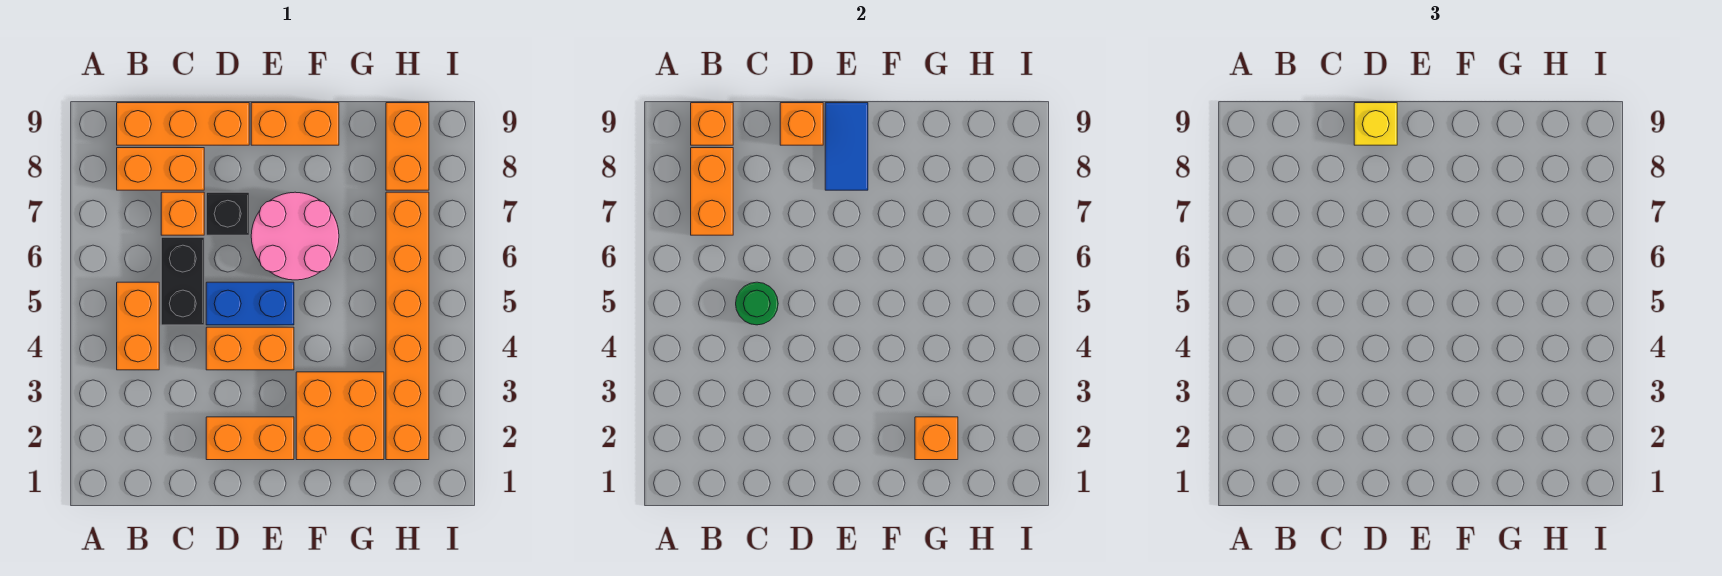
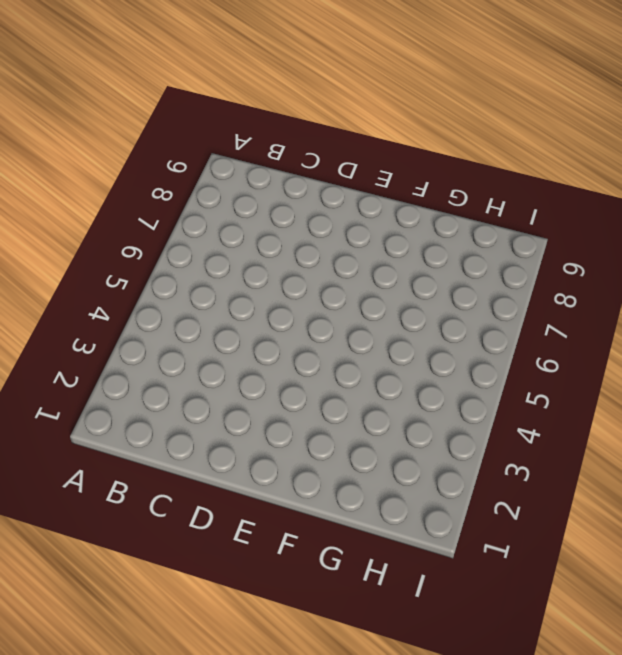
none -> orange 1x2 brick [117,282,159,370]
none -> orange 1x2 brick [117,148,204,190]
none -> orange 1x3 brick [117,103,249,145]

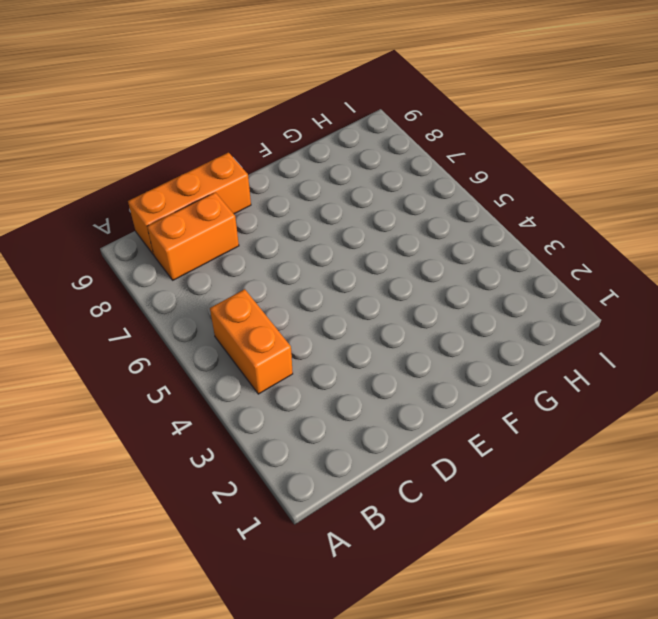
none -> black 1x2 brick [161,237,204,325]
none -> orange 1x1 brick [161,192,204,235]
none -> orange 1x2 brick [206,417,294,460]

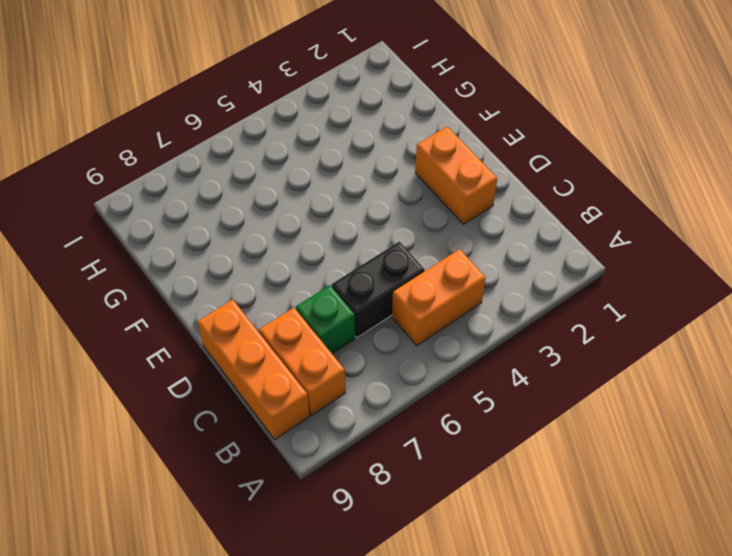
green 1x1 brick [296,285,355,354] -> orange 1x1 brick [161,192,204,235]
none -> orange 1x2 brick [206,327,294,370]
none -> blue 1x2 brick [206,282,294,325]
none -> black 1x1 brick [206,192,249,235]

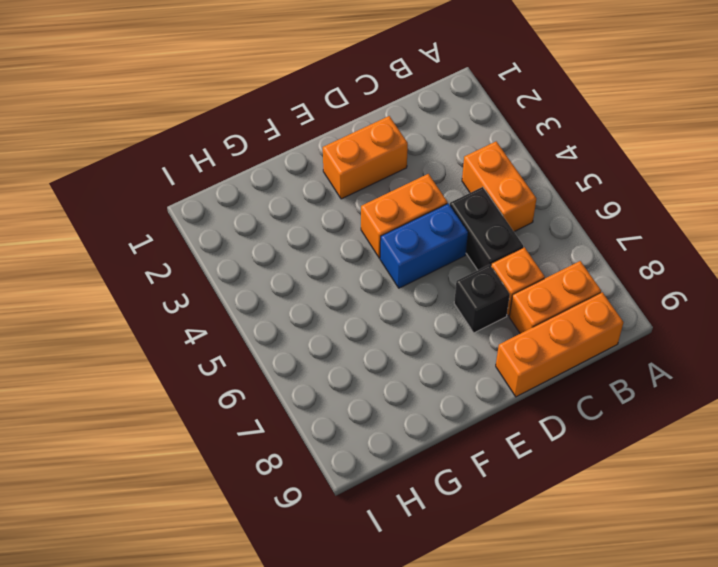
none -> pink 2x2 round brick [251,192,339,280]
none -> orange 1x2 brick [251,103,339,145]
none -> orange 2x2 brick [296,372,384,460]

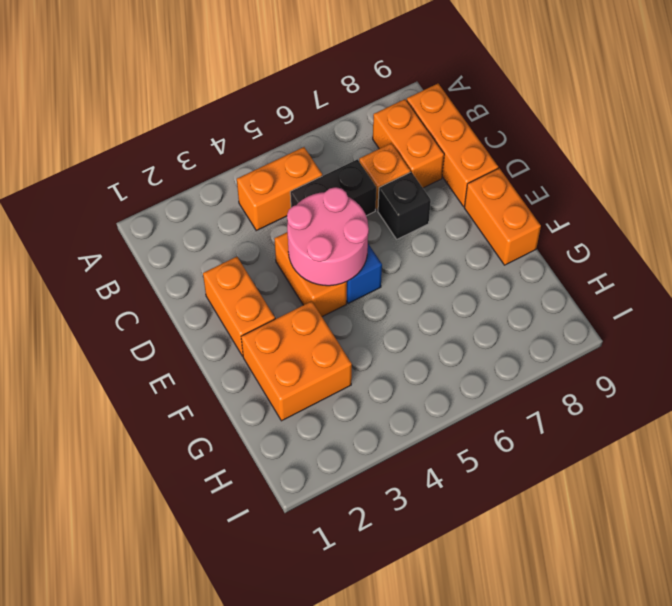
pink 2x2 round brick [287,187,369,286] -> pink 2x2 round brick moved to [251,192,339,280]
none -> orange 1x6 brick [386,192,429,460]
none -> orange 1x2 brick [386,103,429,190]
none -> orange 1x2 brick [691,148,733,235]

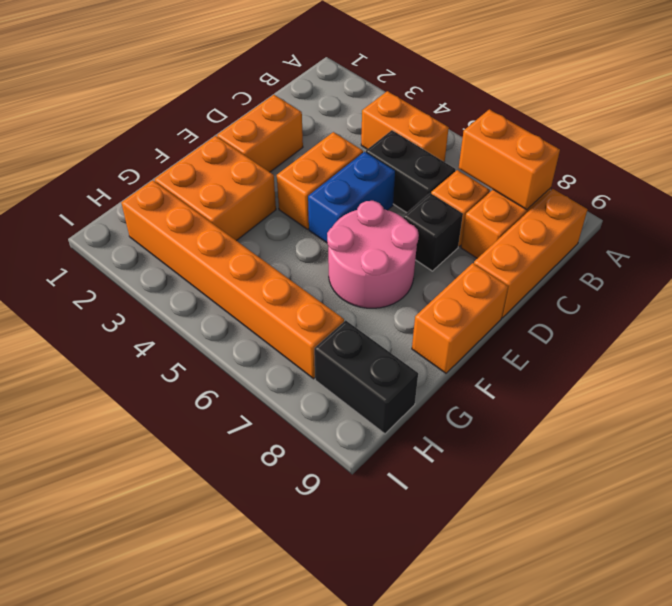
black 1x2 brick [314,320,418,434] -> orange 1x2 brick [386,103,429,190]
none -> orange 1x1 brick [691,103,733,145]
none -> green 1x1 round brick [736,282,778,325]
none -> orange 1x1 brick [780,103,823,145]

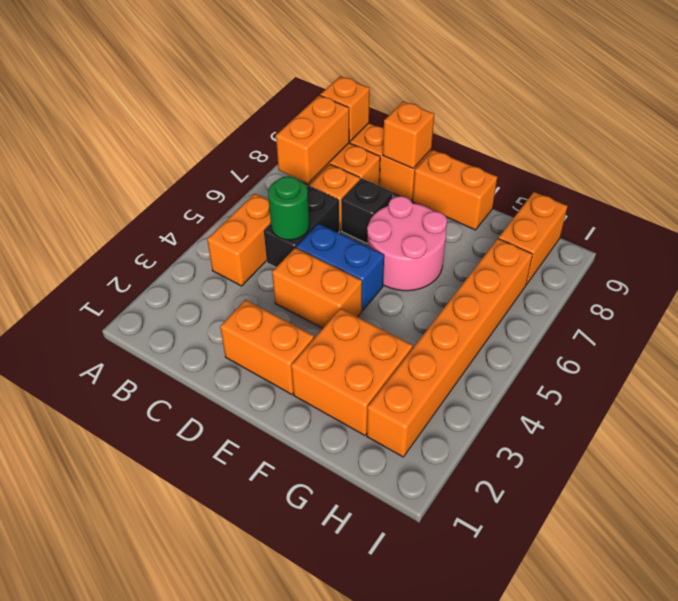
none -> blue 1x2 tile [825,103,868,190]
none -> orange 1x1 brick [915,417,958,460]
none -> yellow 1x1 brick [1354,103,1397,145]

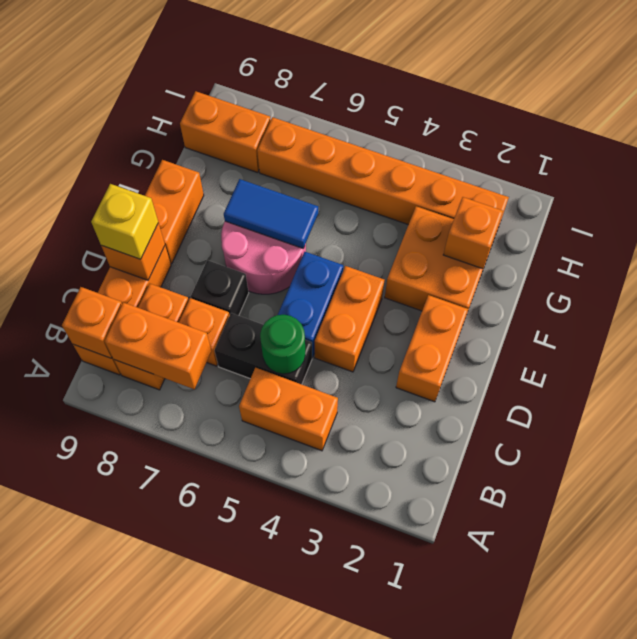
blue 1x2 tile [224,179,318,248] -> blue 1x2 tile moved to [825,103,868,190]

